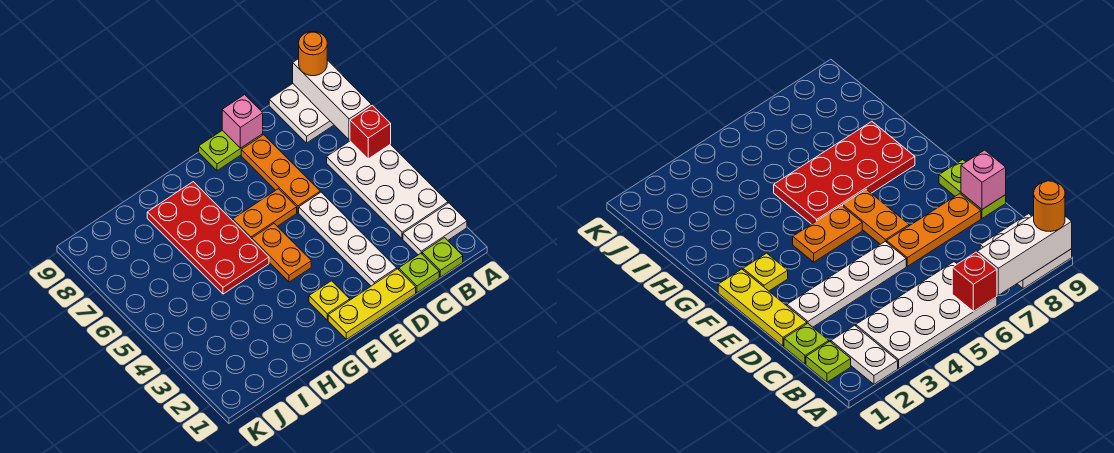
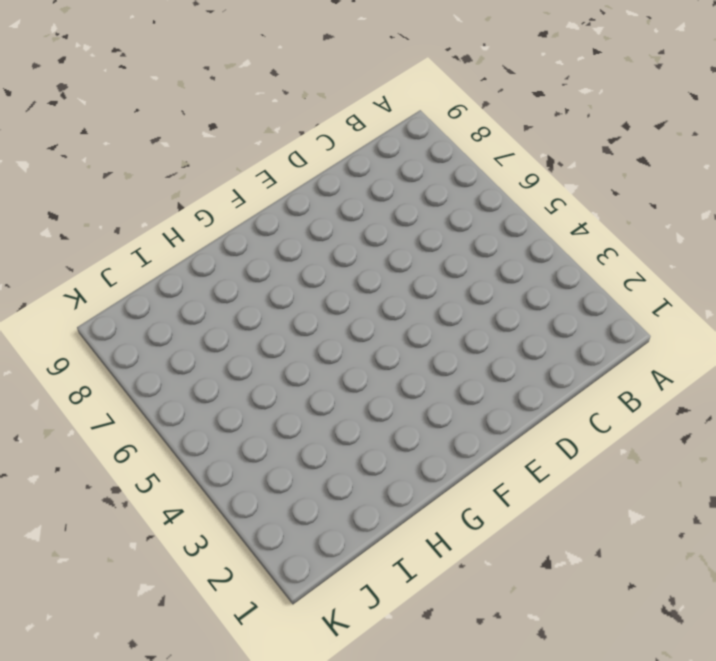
none -> white 1x2 plate [403,203,467,255]
none -> white 2x4 plate [327,141,448,239]
none -> white 2x2 plate [269,84,334,143]

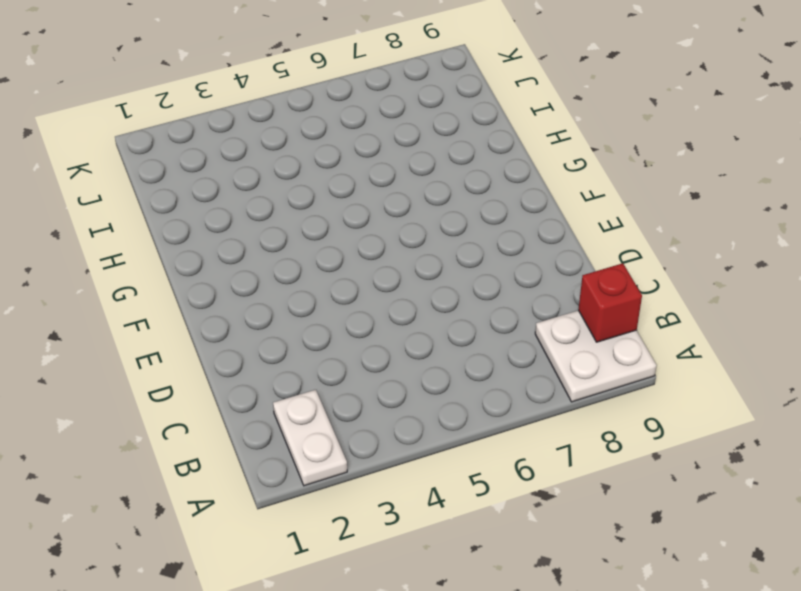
red 1x1 brick [578,263,642,342] -> red 1x1 brick moved to [350,105,391,159]
none -> white 2x4 plate [327,141,448,239]
none -> lime 1x1 plate [422,238,463,277]
none -> lime 1x1 plate [399,253,439,293]

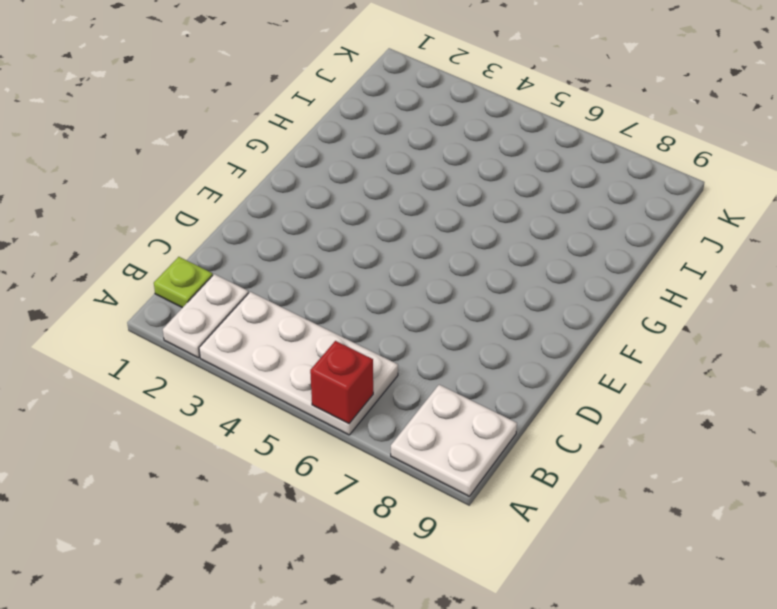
none -> lime 1x1 plate [399,253,439,293]
none -> yellow 1x3 plate [328,269,416,339]
none -> white 1x4 plate [299,192,397,286]

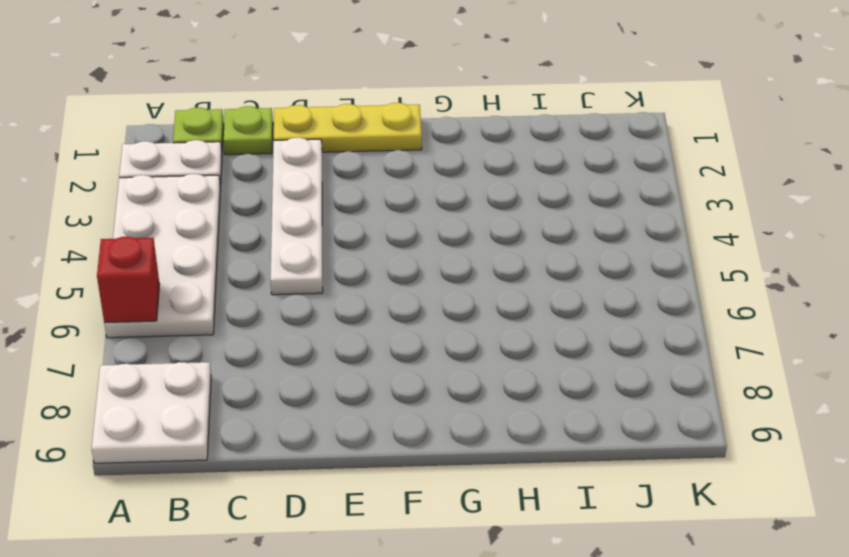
none -> orange 1x3 plate [241,135,320,212]
none -> lime 1x2 plate [199,130,263,171]
none -> orange 1x2 plate [233,189,297,240]

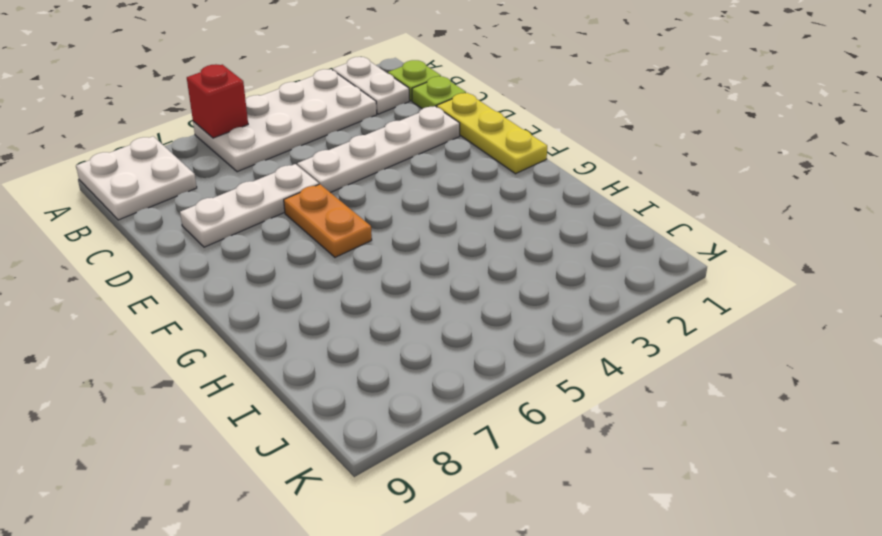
white 1x3 plate [180,164,319,247] -> orange 1x3 plate [241,135,320,212]
none -> lime 1x2 plate [199,130,263,171]
none -> yellow 1x1 plate [309,281,350,320]
none -> orange 1x2 plate [252,224,311,282]

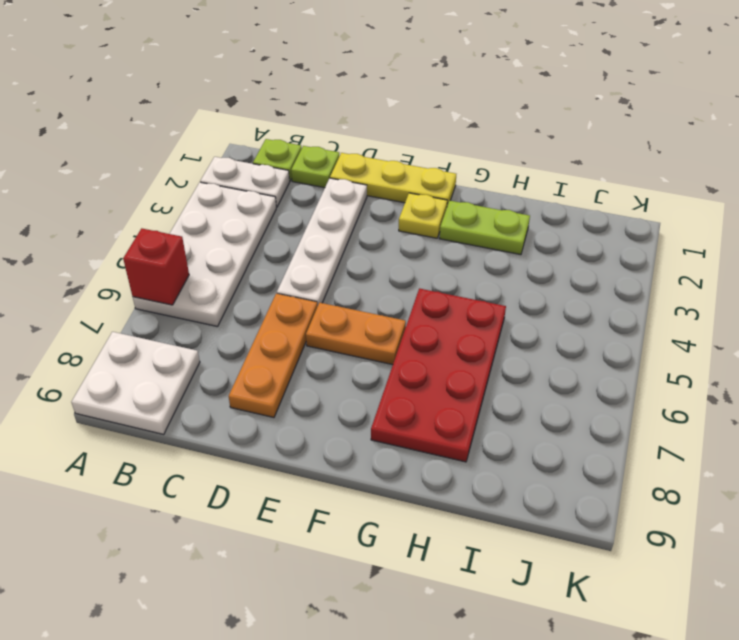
lime 1x2 plate [439,201,530,255] -> lime 1x2 plate moved to [199,130,263,171]
none -> orange 1x2 plate [252,224,311,282]
none -> white 1x3 brick [293,59,372,140]
none -> pink 1x1 brick [222,95,263,148]

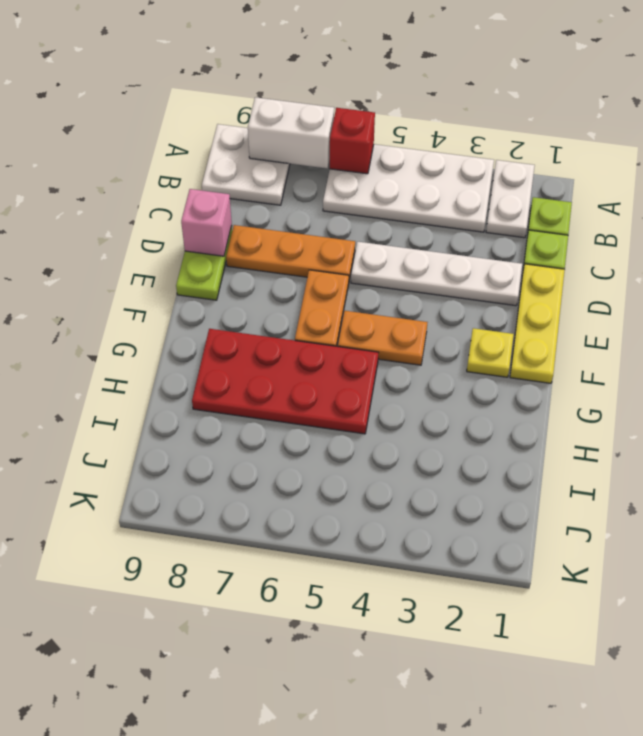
white 1x2 brick [248,97,334,168] -> white 1x3 brick [293,59,372,140]
none -> orange 1x1 round brick [299,31,327,76]

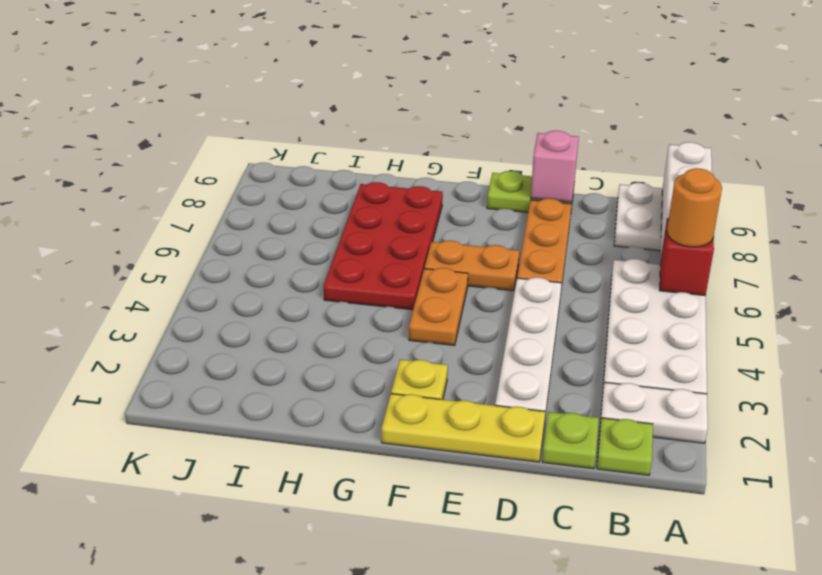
orange 1x1 round brick [667,168,722,247] -> orange 1x1 round brick moved to [299,31,327,76]

